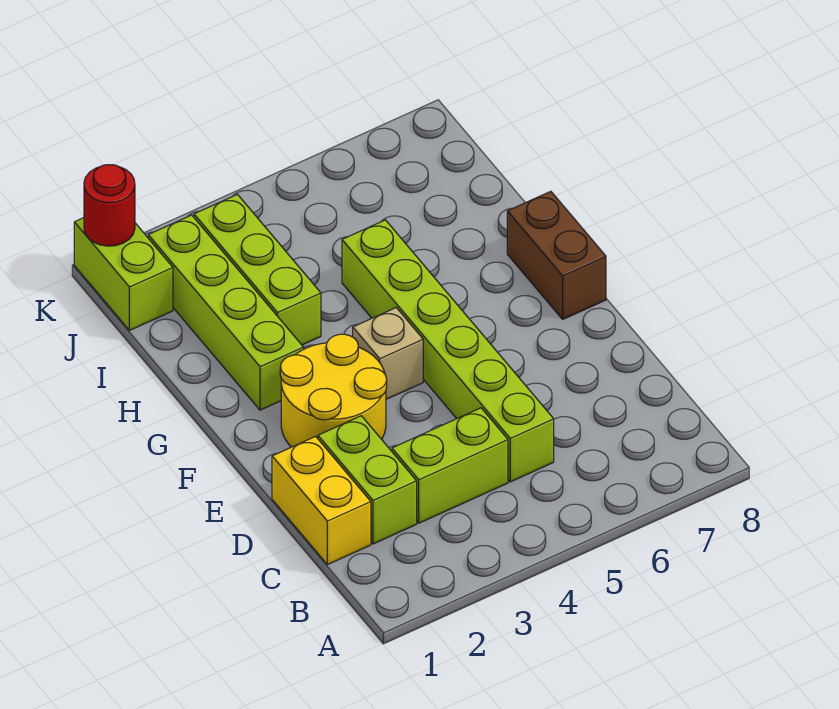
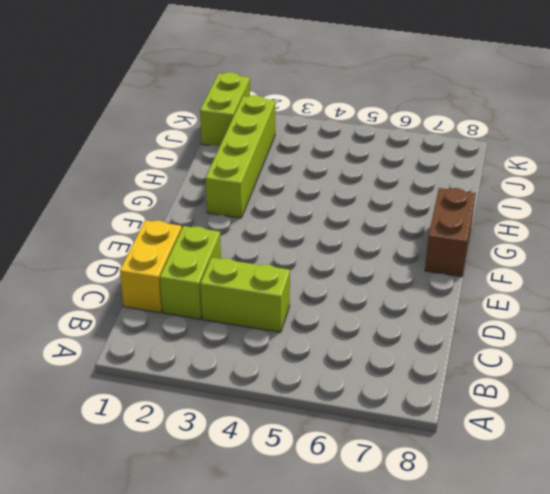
none -> lime 1x6 brick [342,220,554,482]
none -> yellow 2x2 round brick [280,334,387,447]

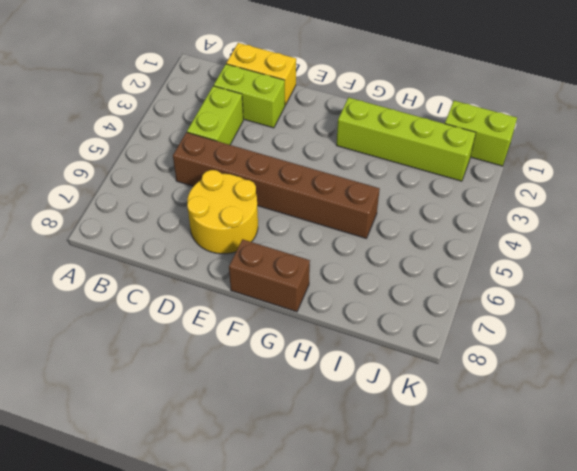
brown 1x6 brick [173,132,380,238] -> lime 1x6 brick [342,220,554,482]
yellow 2x2 round brick [187,170,258,254] -> yellow 2x2 round brick moved to [280,334,387,447]
none -> tan 1x1 brick [353,308,423,399]
none -> lime 1x3 brick [194,194,321,345]

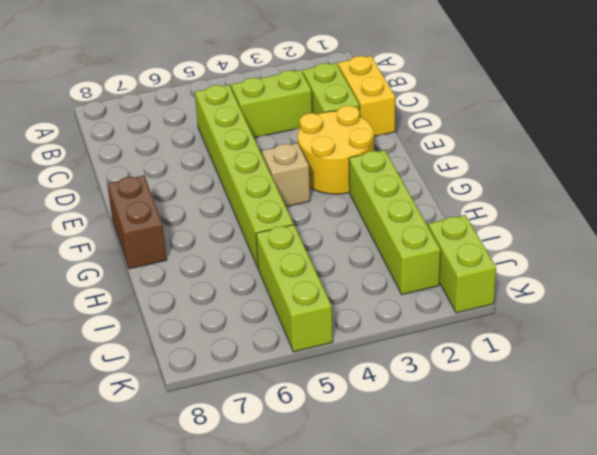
lime 1x3 brick [256,225,333,352] -> lime 1x3 brick moved to [194,194,321,345]
none -> red 1x1 round brick [84,165,135,246]

